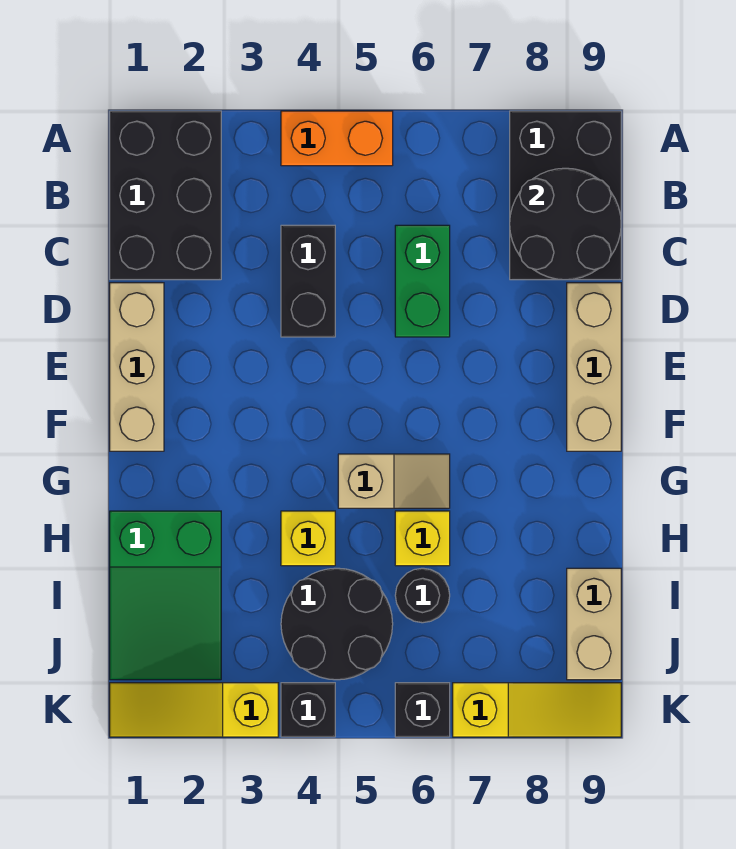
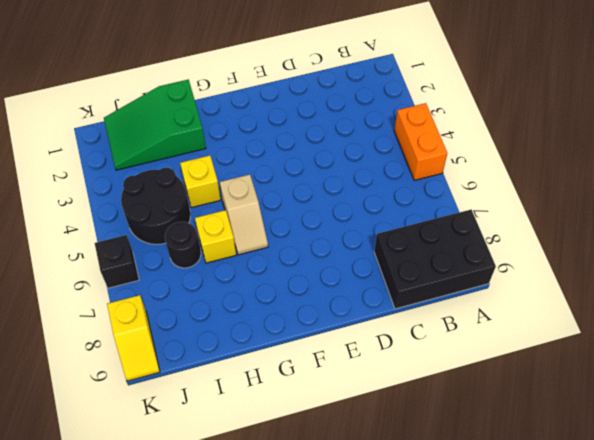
yellow 1x2 slope [107,295,160,381] -> yellow 1x3 slope [453,683,621,737]
none -> black 2x3 brick [110,111,221,280]
none -> black 1x2 brick [281,225,335,337]
none -> green 1x2 brick [395,225,450,337]

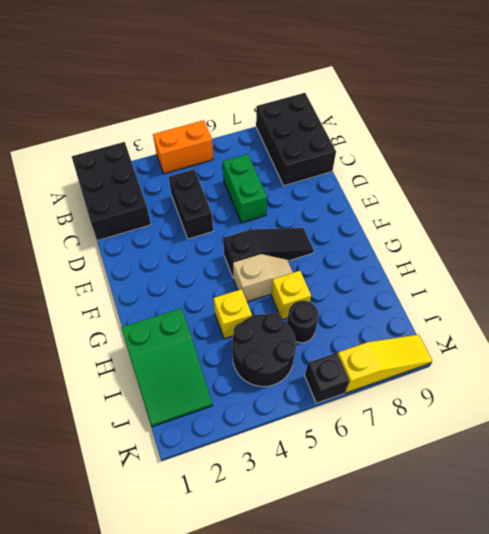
black 1x3 slope [223,228,314,277] -> none
none -> tan 1x3 brick [110,283,164,451]
none -> tan 1x3 brick [567,283,621,451]
none -> tan 1x2 brick [567,568,621,680]

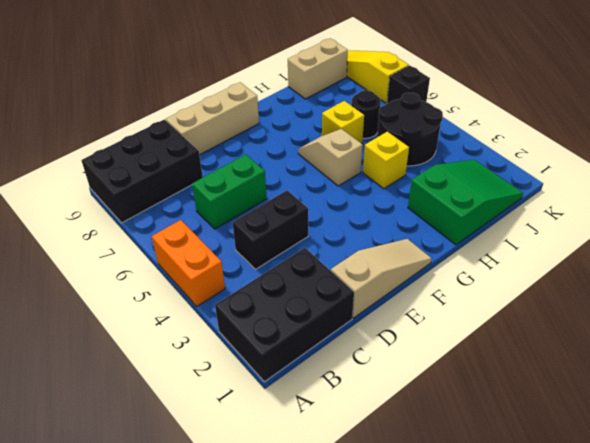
tan 1x3 slope [331,239,432,318] -> tan 1x3 brick [110,283,164,451]
none -> yellow 1x3 slope [110,683,278,737]
none -> black 1x1 brick [281,683,335,737]
none -> black 2x2 round brick [510,168,621,280]

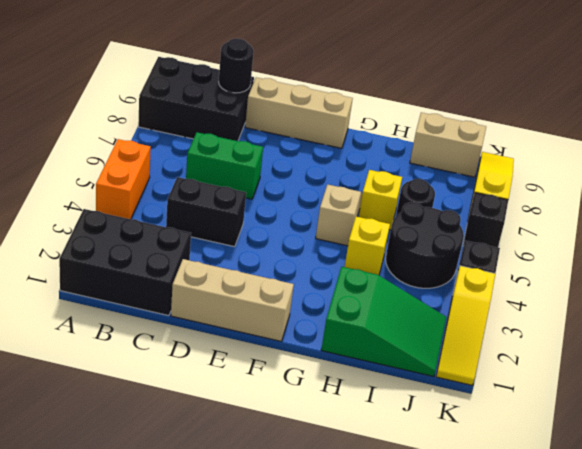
black 1x1 round brick [219,38,254,93] -> black 2x2 round brick [510,168,621,280]

